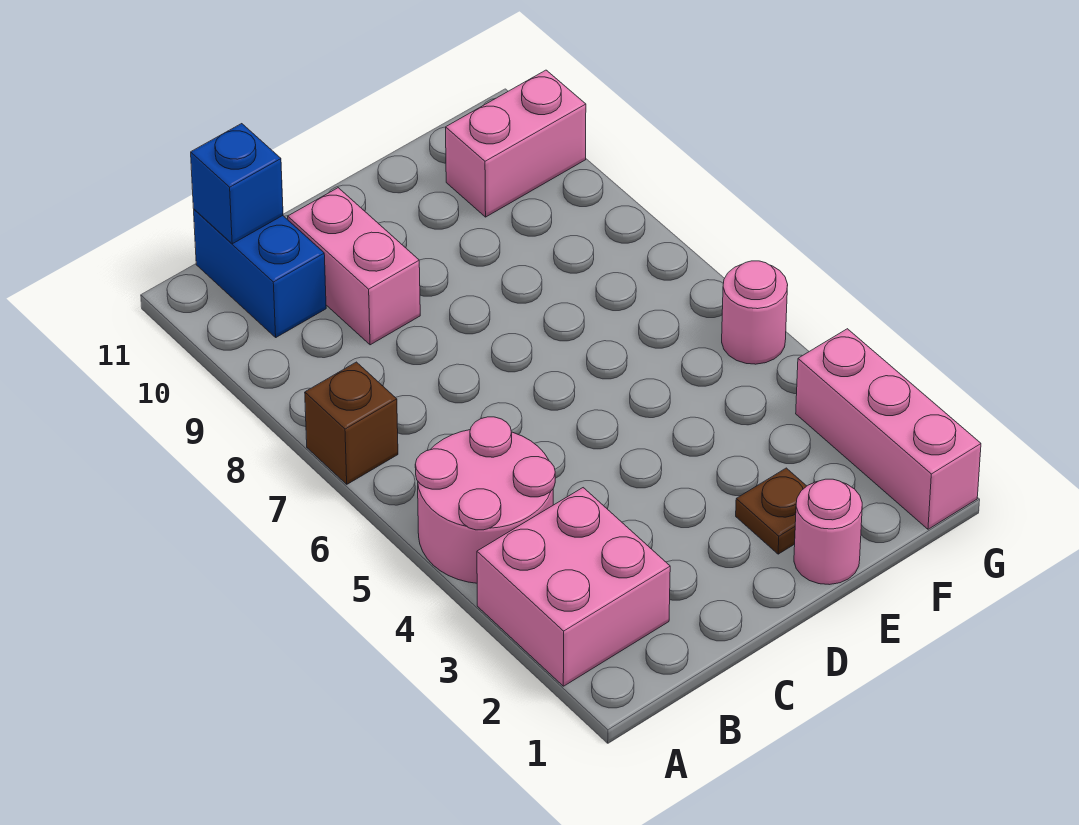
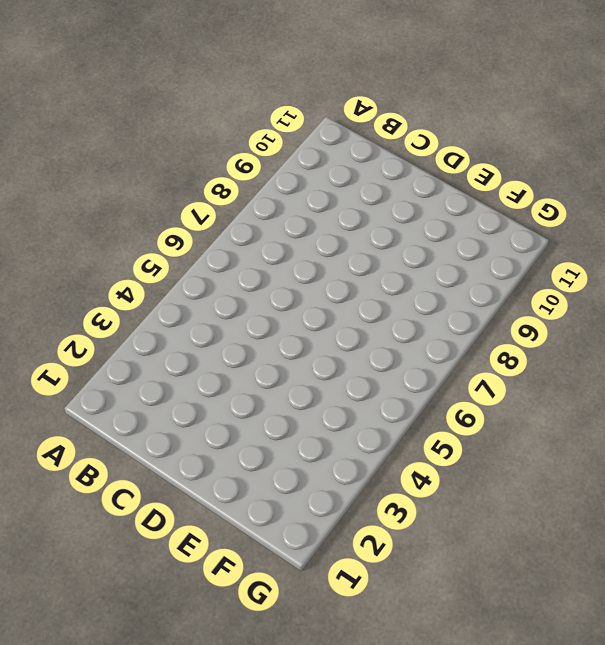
none -> pink 2x2 brick [477,488,670,686]
none -> pink 2x2 round brick [415,417,555,583]

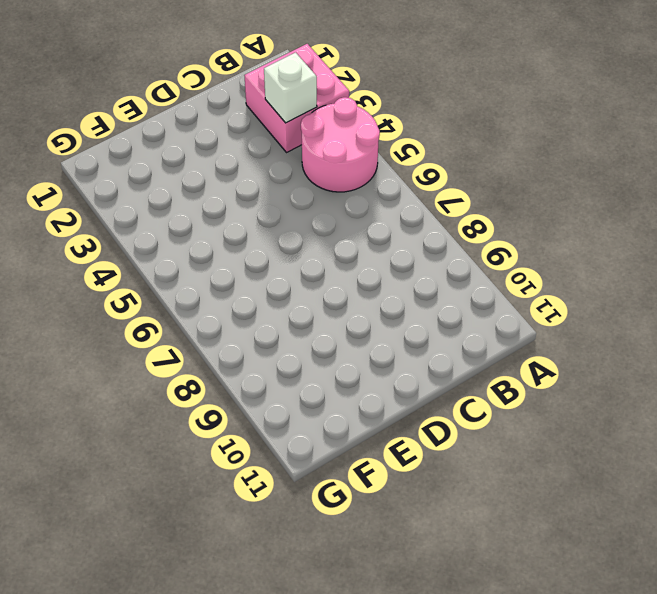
white 1x1 brick [264,53,317,123] -> none
none -> brown 1x1 brick [305,362,398,484]
none -> blue 1x2 brick [194,209,326,337]

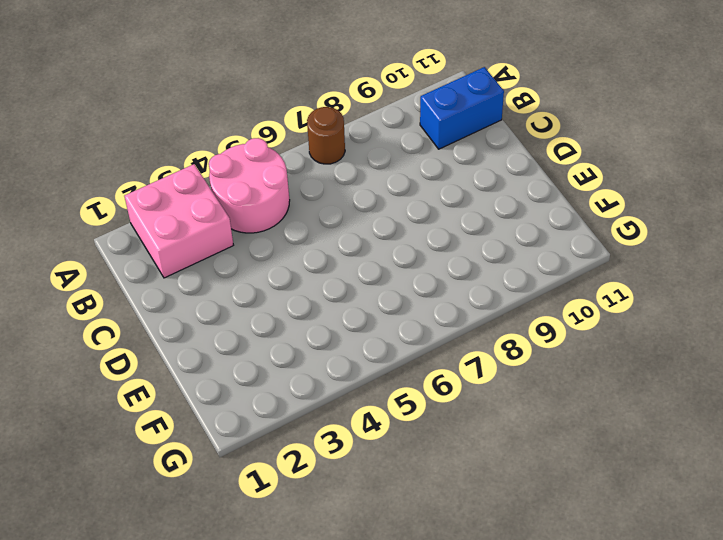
brown 1x1 round brick [307,107,345,164] -> brown 1x1 brick [305,362,398,484]
none -> pink 1x2 brick [288,188,420,345]
none -> pink 1x1 round brick [794,479,862,585]

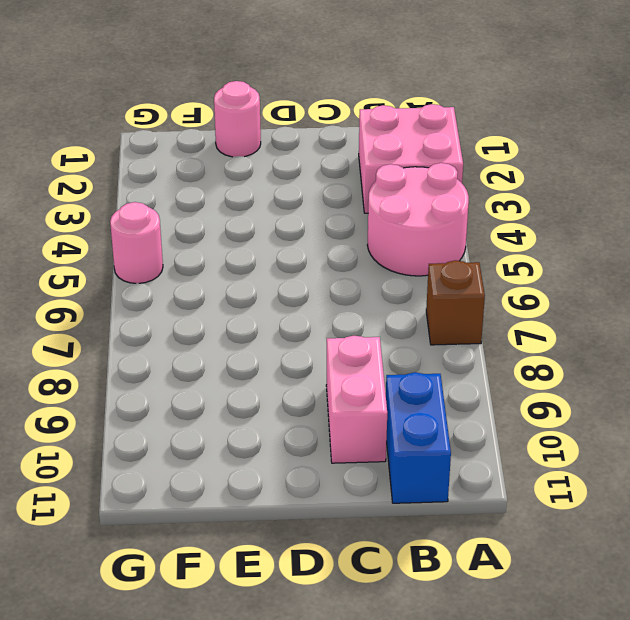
none -> brown 1x1 plate [736,468,806,554]
none -> pink 1x2 brick [446,70,586,217]

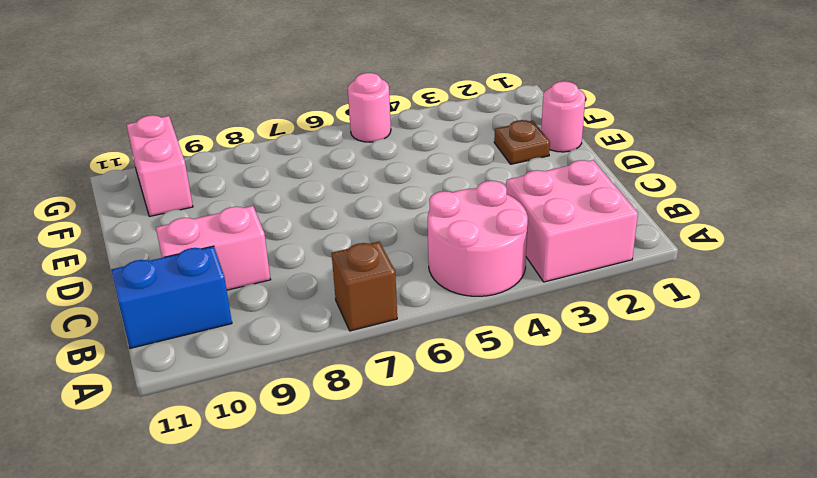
none -> pink 1x3 brick [796,329,981,529]
none -> blue 1x1 brick [191,124,283,244]

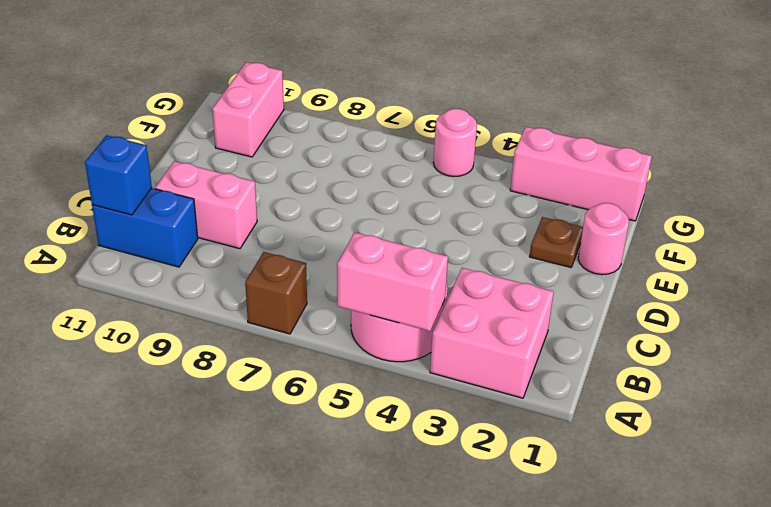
pink 1x2 brick [337,232,448,331] -> none

